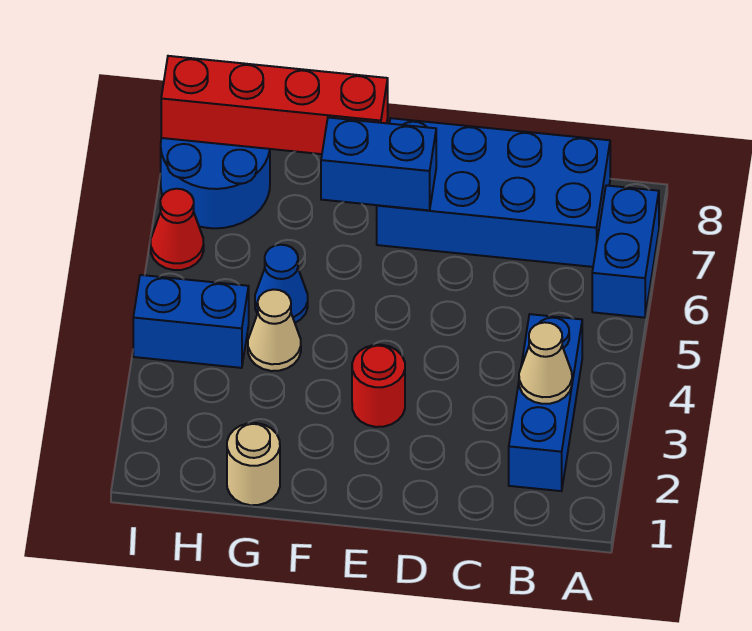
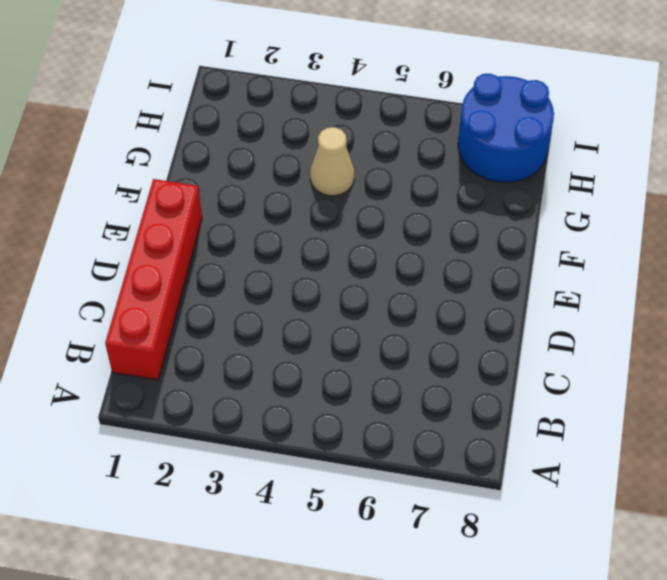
red 1x4 brick [105,179,202,380] -> red 1x4 brick moved to [161,56,388,154]
none -> blue 1x2 brick [592,185,659,318]
none -> blue 1x3 brick [509,314,582,491]
none -> blue 2x4 brick [377,118,610,267]

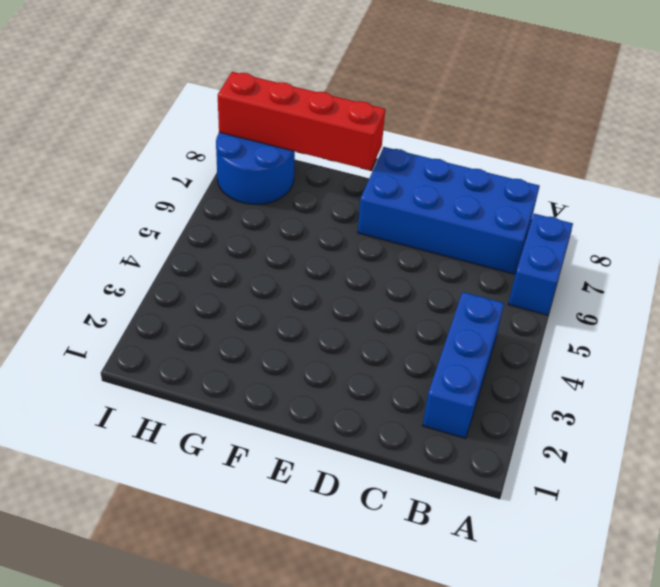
none -> red 1x1 round brick [352,345,405,427]
none -> tan 1x1 round brick [227,423,280,505]
none -> tan 1x1 cone [248,290,301,371]

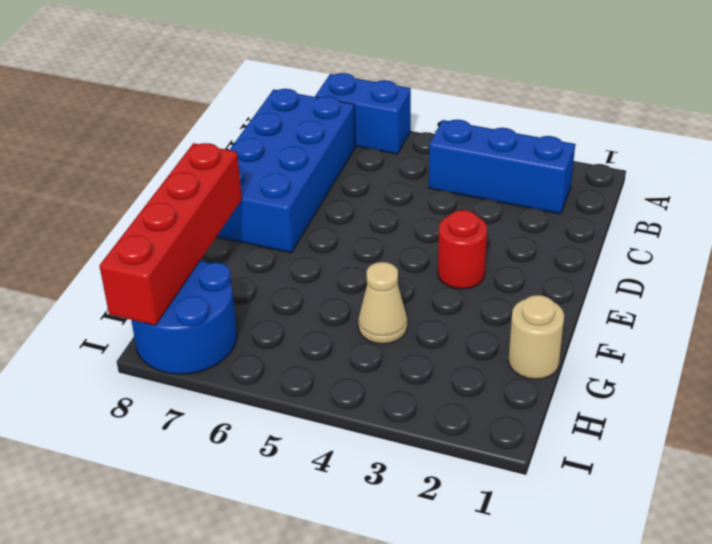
none -> blue 1x1 cone [255,245,308,323]
none -> blue 1x2 brick [133,275,249,368]
none -> red 1x1 cone [151,189,204,270]

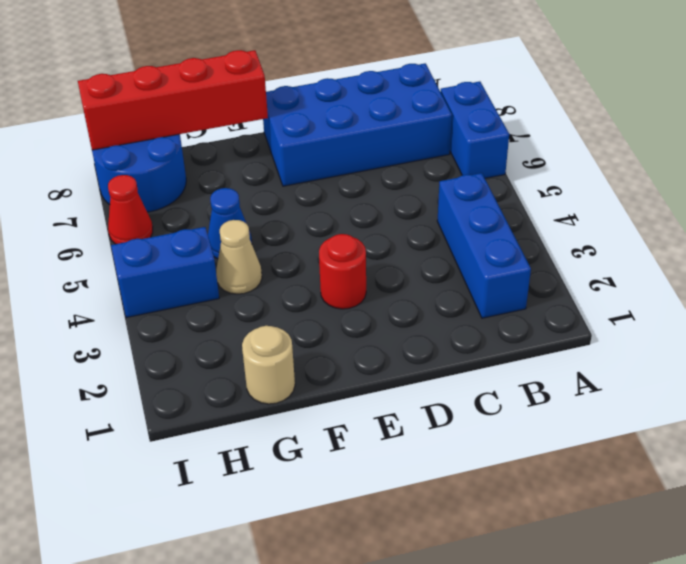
none -> tan 1x1 cone [519,322,572,404]
none -> blue 1x2 brick [321,117,436,210]

